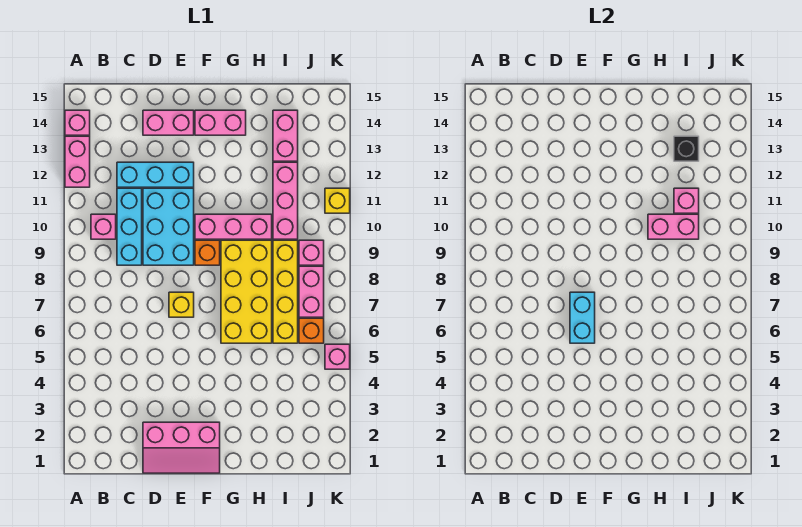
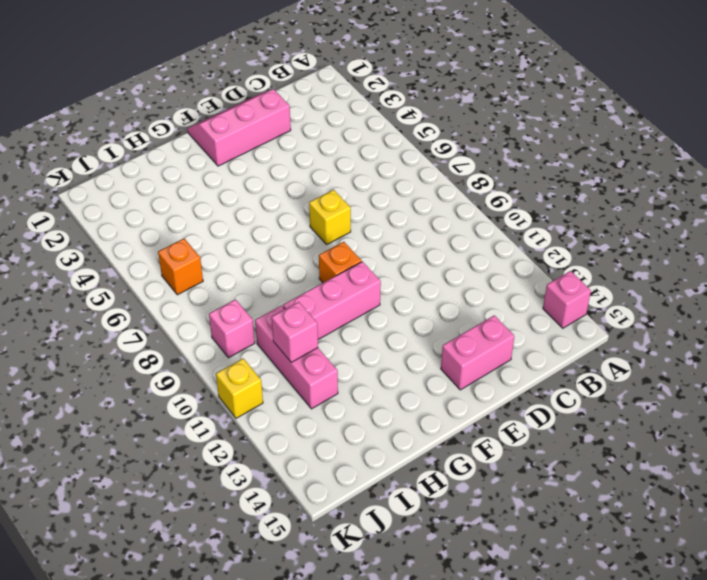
none -> pink 1x2 brick [65,136,90,187]
none -> pink 1x1 brick [91,214,116,239]
none -> cyan 1x3 brick [117,188,142,265]

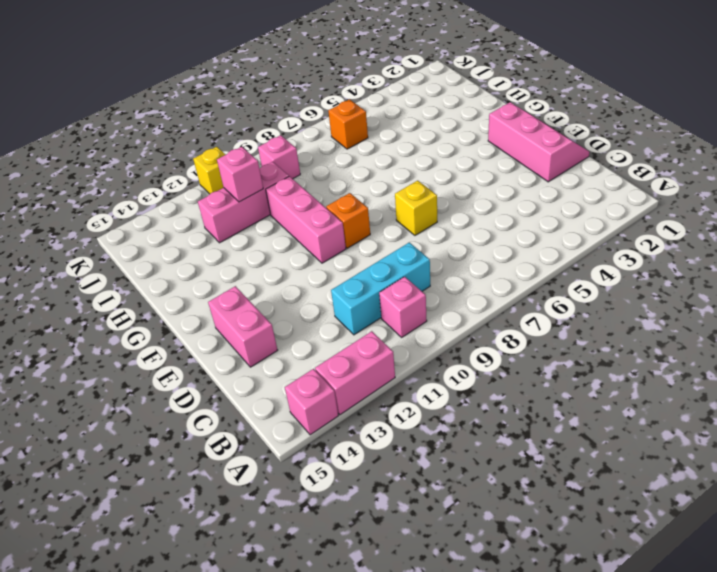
none -> cyan 1x3 brick [117,162,194,187]
none -> cyan 2x3 brick [143,188,194,265]
none -> pink 1x2 brick [195,110,246,135]

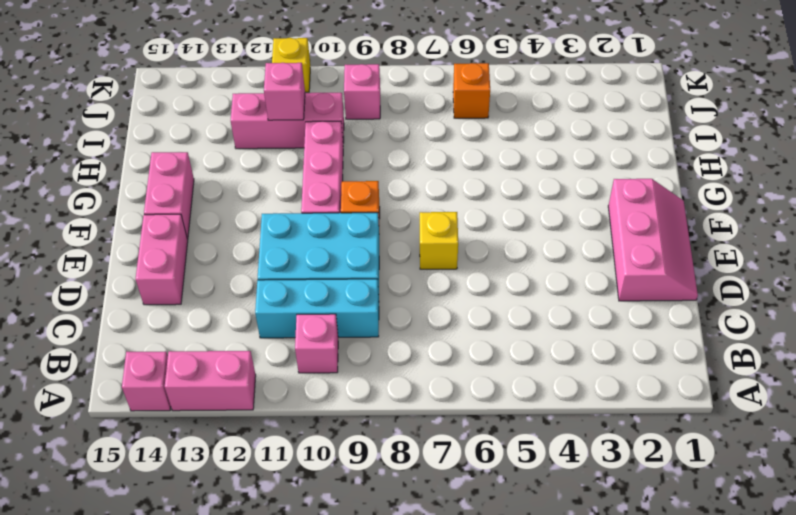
none -> cyan 1x3 brick [117,162,194,187]
none -> yellow 2x4 brick [221,240,272,343]
none -> yellow 1x4 brick [273,240,298,343]

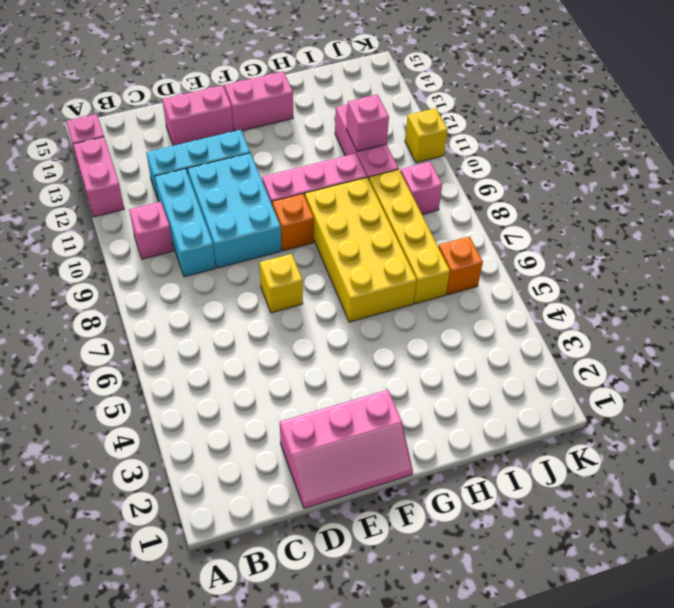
none -> pink 1x2 brick [273,110,298,161]
none -> pink 1x2 brick [299,266,324,317]
none -> pink 1x1 brick [325,344,350,369]

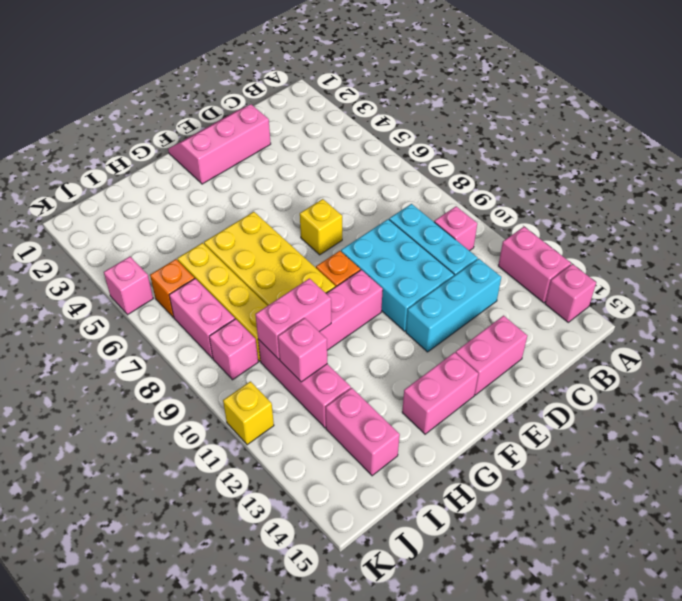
none -> cyan 1x2 brick [570,292,595,343]
none -> black 1x1 brick [674,136,699,161]

